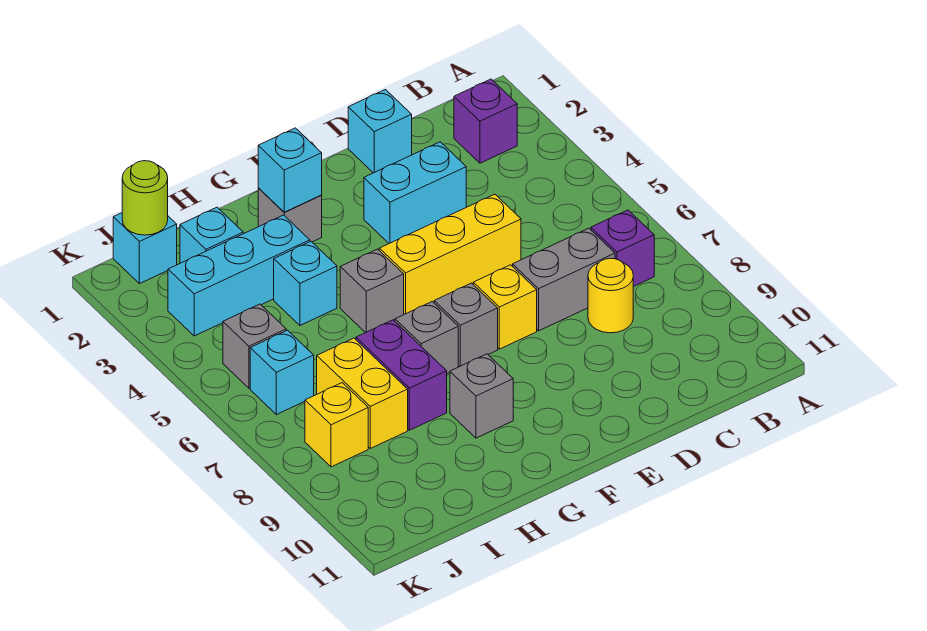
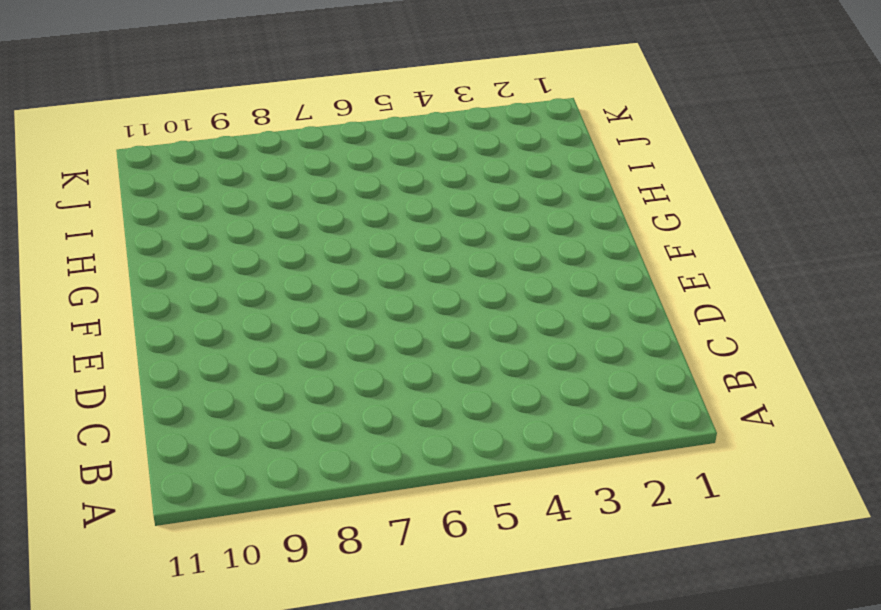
none -> purple 1x1 brick [454,79,517,163]
none -> purple 1x1 brick [591,210,654,287]
none -> grey 1x2 brick [513,228,615,331]

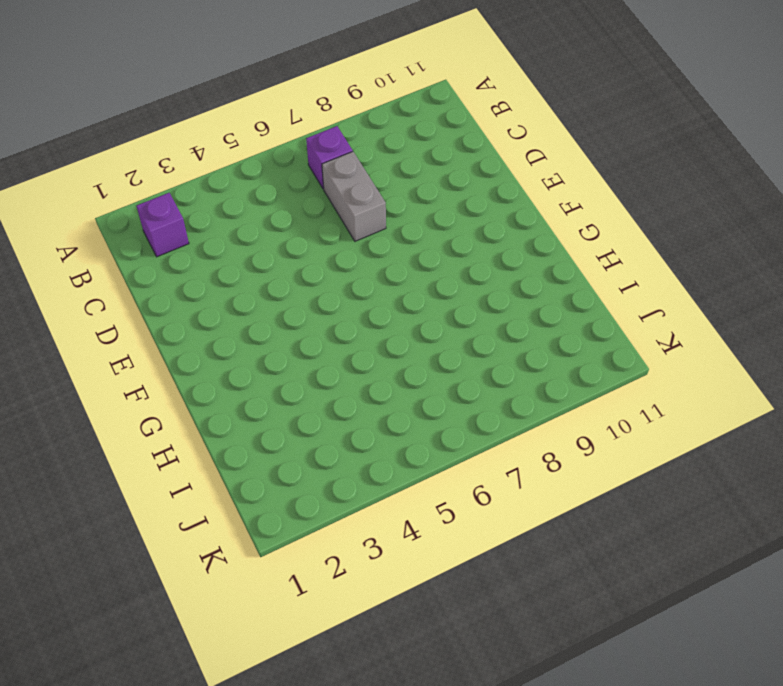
none -> yellow 1x1 round brick [588,258,633,333]
none -> cyan 1x1 brick [348,90,412,173]
none -> cyan 1x2 brick [364,142,466,243]

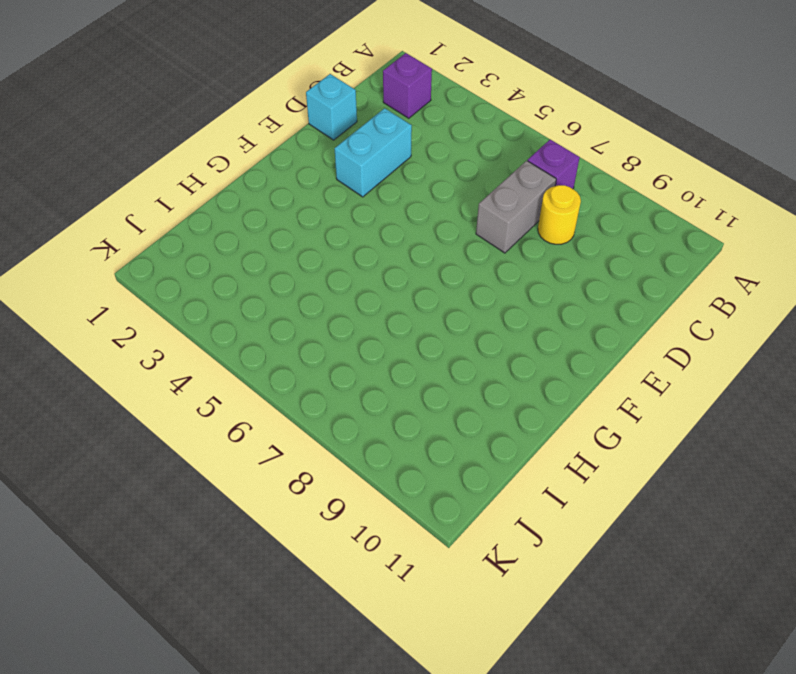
none -> yellow 1x3 brick [379,194,521,314]
none -> yellow 1x1 brick [473,265,537,349]
none -> grey 1x1 brick [434,283,498,367]

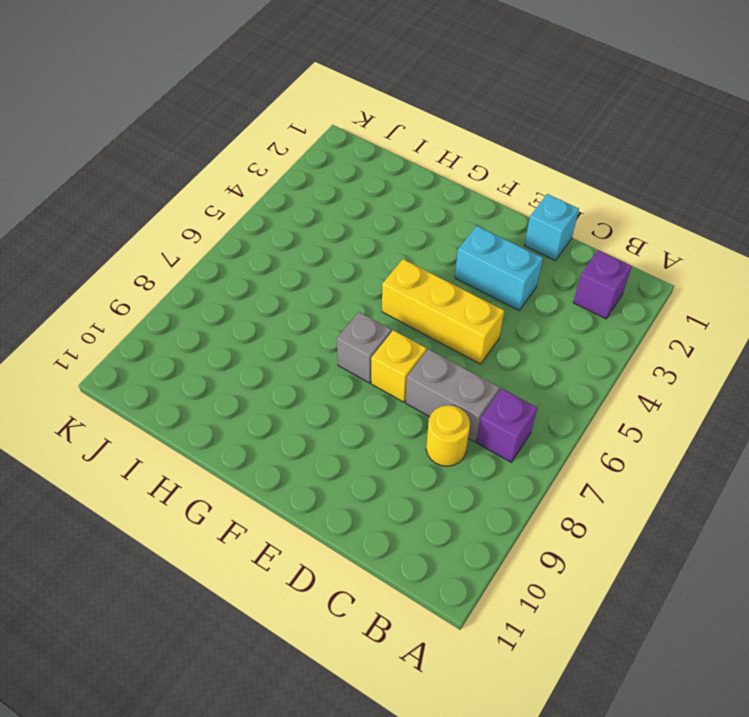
none -> grey 1x1 brick [258,188,322,242]
none -> grey 1x1 brick [340,249,404,333]
none -> grey 1x1 brick [395,302,458,374]

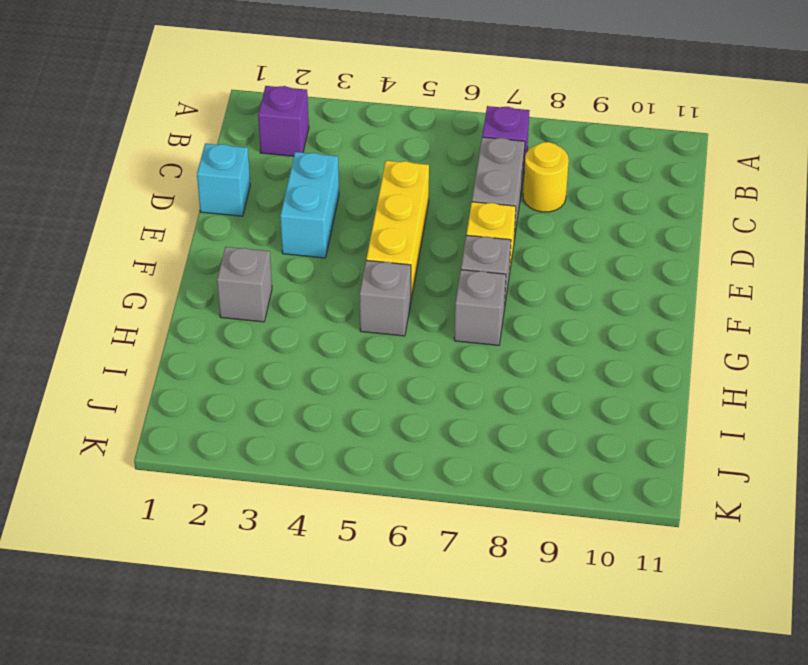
none -> grey 1x1 brick [450,354,513,438]
none -> cyan 1x3 brick [168,215,310,336]
none -> cyan 1x1 brick [274,241,337,325]

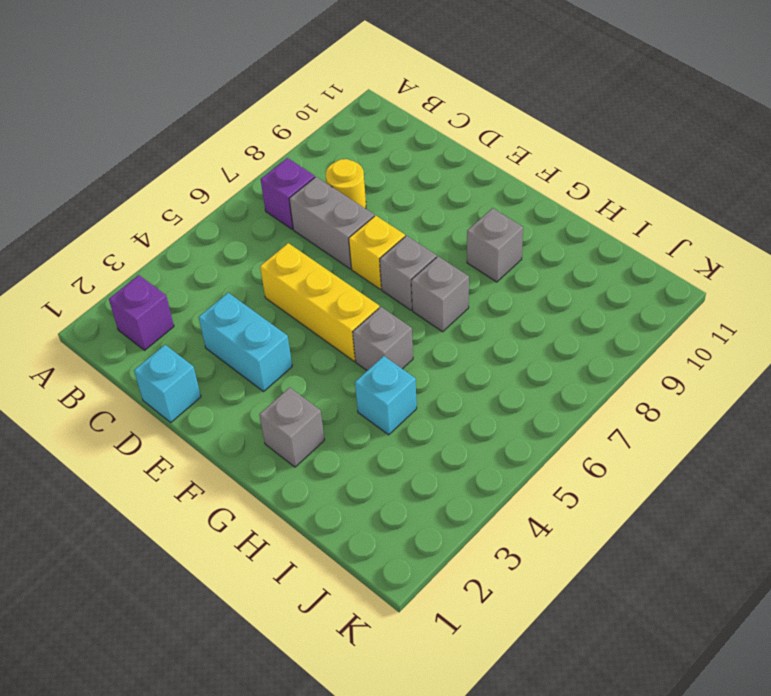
none -> cyan 1x3 brick [168,215,310,336]
none -> purple 1x2 brick [356,320,447,430]
none -> cyan 1x1 brick [180,207,243,263]

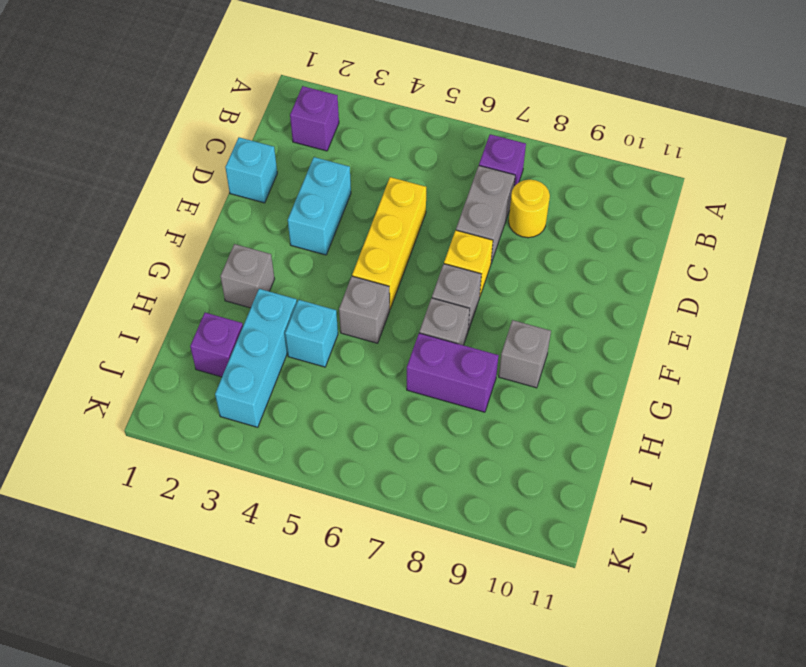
purple 1x1 brick [190,313,243,377] -> cyan 1x1 brick [180,207,243,263]
none -> yellow 1x2 brick [317,338,408,448]
none -> cyan 1x1 brick [113,213,177,284]
none -> grey 1x1 brick [223,304,286,388]

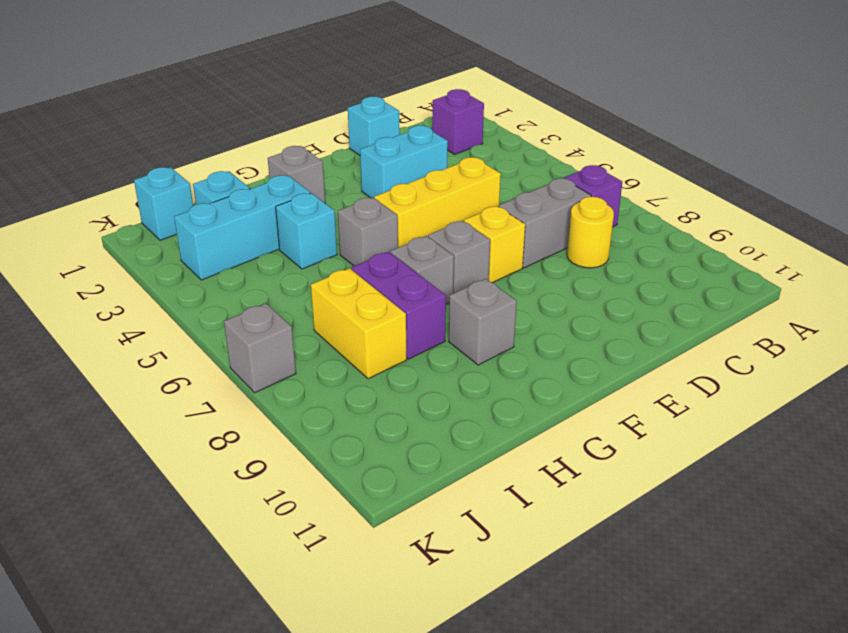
grey 1x1 brick [224,304,296,393] -> grey 1x1 brick moved to [223,304,286,388]
none -> cyan 1x1 brick [250,330,314,414]
none -> yellow 1x1 brick [305,383,368,467]
none -> cyan 1x1 brick [258,128,322,212]

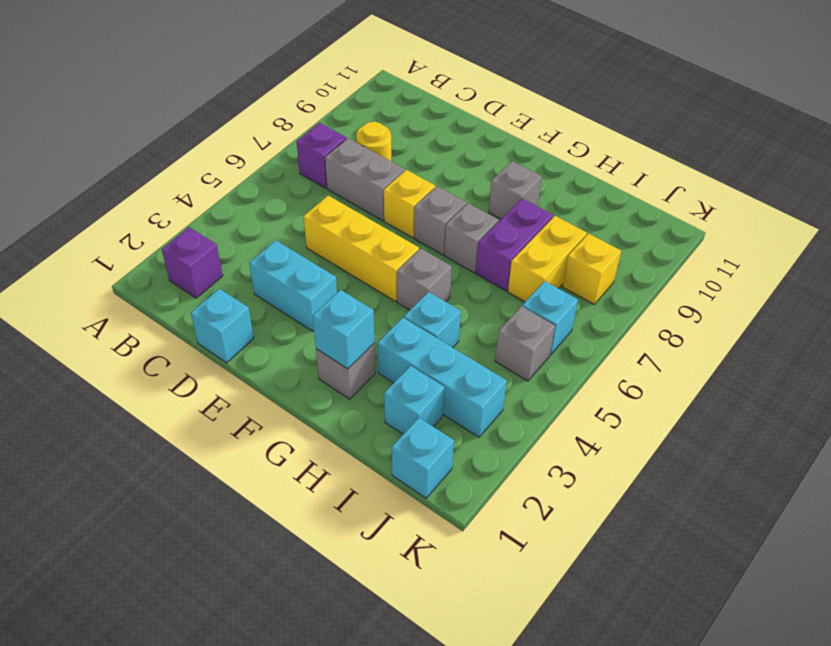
none -> lime 1x1 round brick [122,161,168,235]

